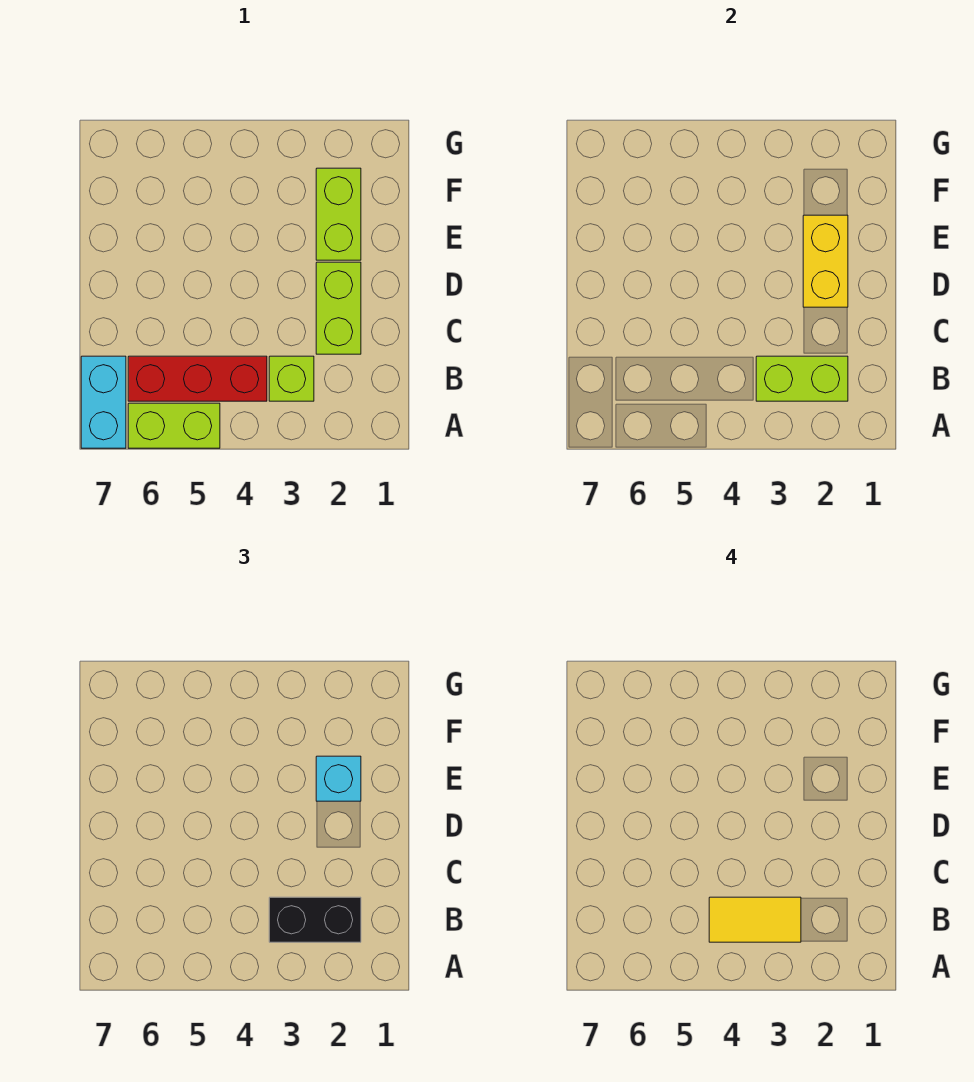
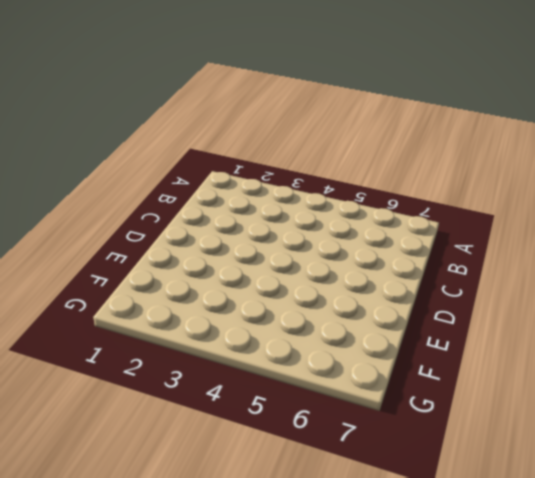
none -> lime 1x2 brick [128,403,220,448]
none -> cyan 1x2 brick [81,356,126,448]

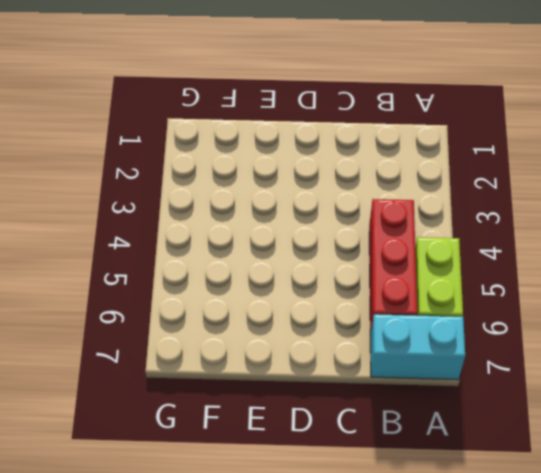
none -> lime 1x1 brick [269,356,314,401]
none -> lime 1x2 brick [316,262,361,354]

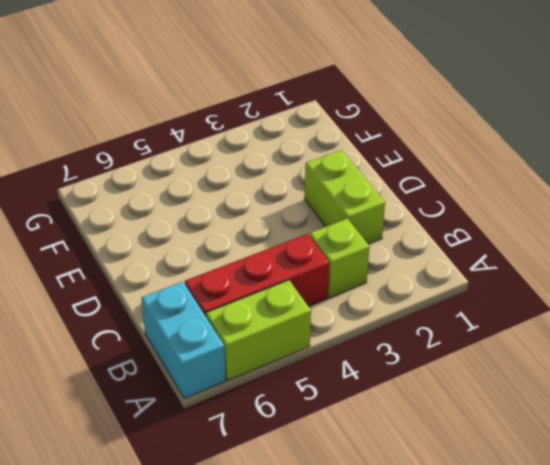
none -> lime 1x2 brick [316,168,361,260]
none -> lime 1x2 brick [756,356,848,401]

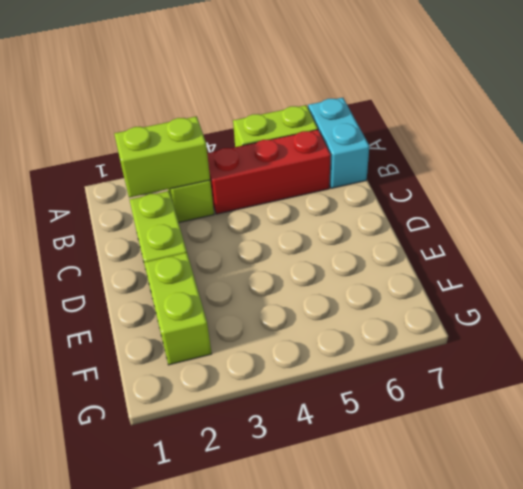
none -> yellow 1x2 brick [803,215,848,307]
none -> black 1x2 brick [269,897,361,942]

